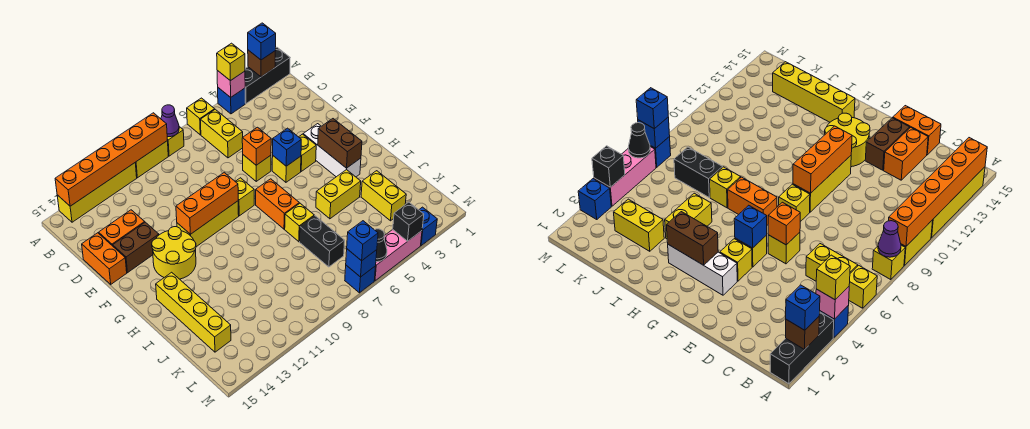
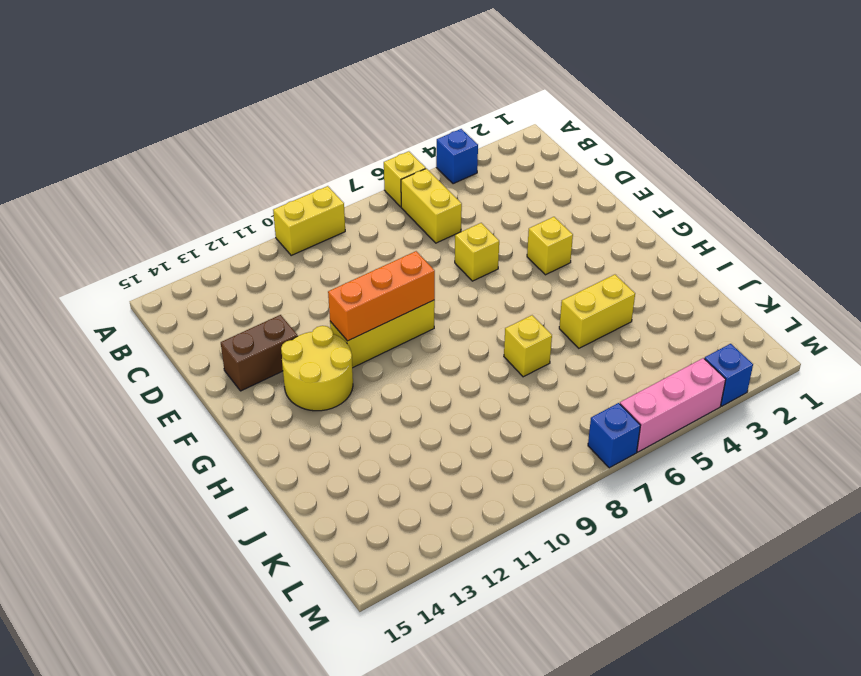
none -> black 1x3 brick [245,47,290,104]
none -> yellow 1x1 brick [167,127,184,156]
none -> yellow 1x4 brick [57,163,137,222]
none -> orange 1x2 brick [99,210,145,246]

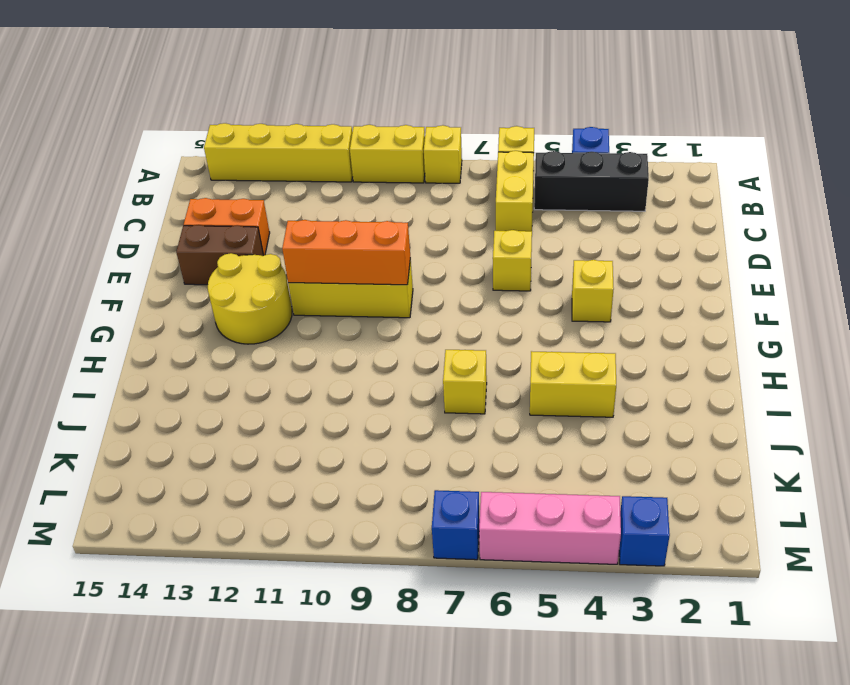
black 1x3 brick [534,151,649,211] -> black 1x3 brick moved to [245,47,290,104]
none -> orange 1x2 brick [82,233,127,284]
none -> white 1x3 brick [303,124,361,177]
none -> yellow 1x1 brick [272,156,301,182]
none -> yellow 1x1 brick [235,178,254,216]

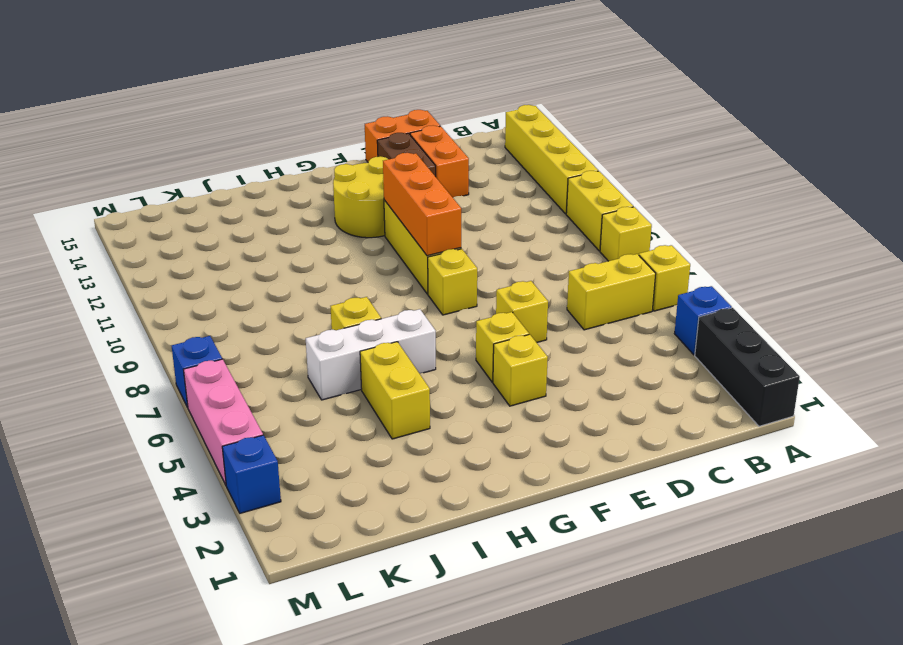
white 1x3 brick [306,309,436,400] -> white 1x3 brick moved to [303,124,361,177]
none -> orange 1x2 brick [256,179,299,229]
none -> yellow 1x4 brick [156,272,231,352]
none -> yellow 1x2 brick [361,171,406,221]
none -> black 1x2 brick [300,216,345,267]

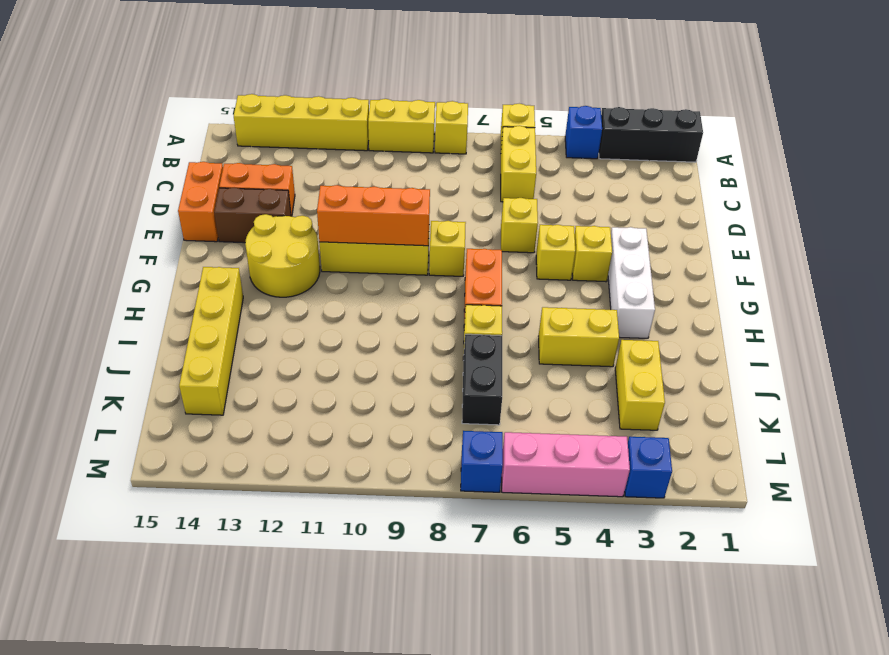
none -> brown 1x1 brick [248,50,275,77]
none -> pink 1x1 brick [217,70,245,97]
none -> purple 1x1 cone [161,105,179,137]
none -> orange 1x6 brick [55,113,167,206]

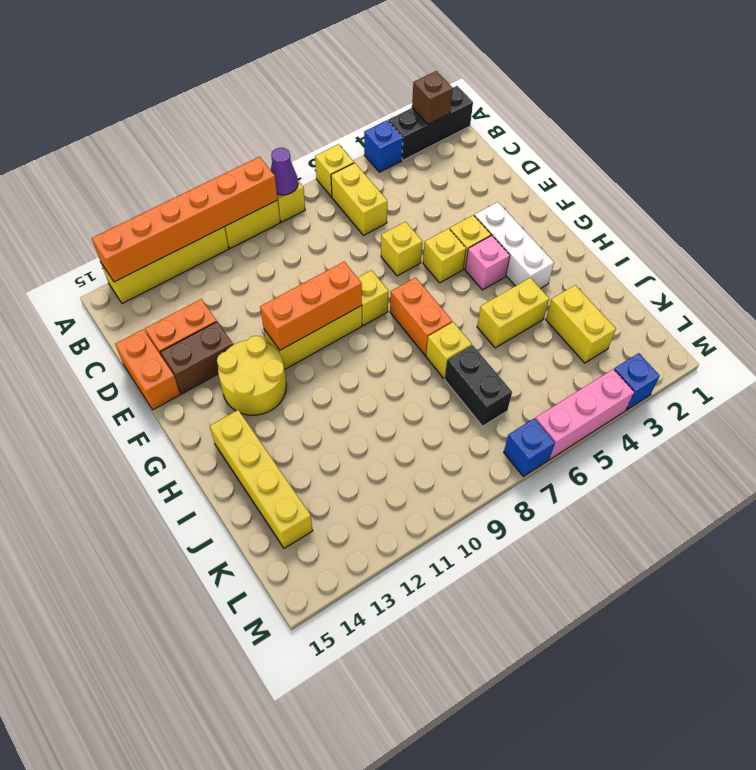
pink 1x1 brick [465,236,510,290] -> pink 1x1 brick moved to [217,70,245,97]
none -> orange 1x1 brick [242,127,271,165]
none -> blue 1x1 brick [273,128,301,166]
none -> brown 1x2 brick [318,119,362,168]
none -> black 1x1 brick [393,202,424,241]

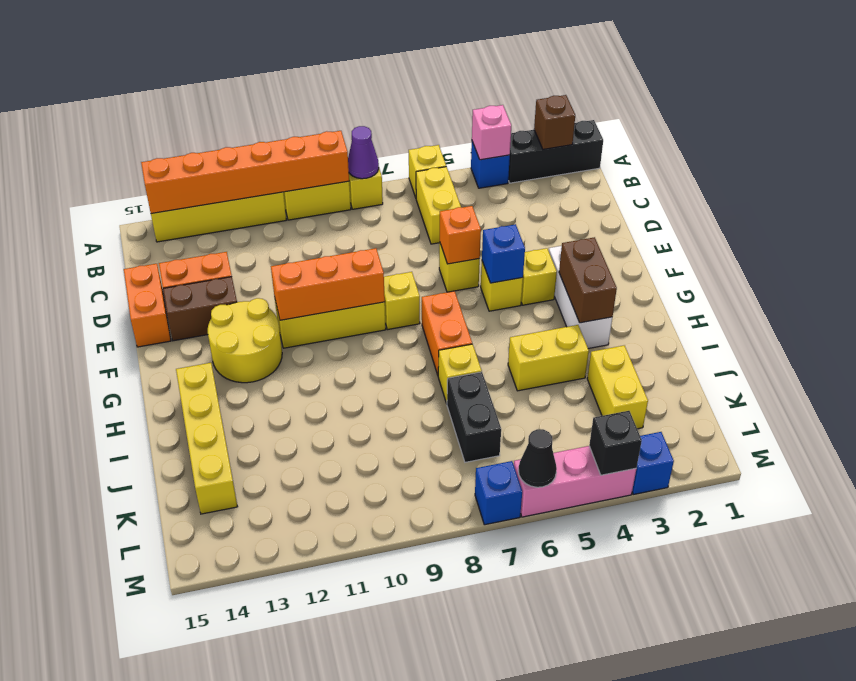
none -> blue 1x1 brick [346,249,377,277]
none -> blue 1x1 brick [248,23,276,60]
none -> yellow 1x1 brick [217,43,245,81]
none -> blue 1x1 brick [347,221,378,261]

